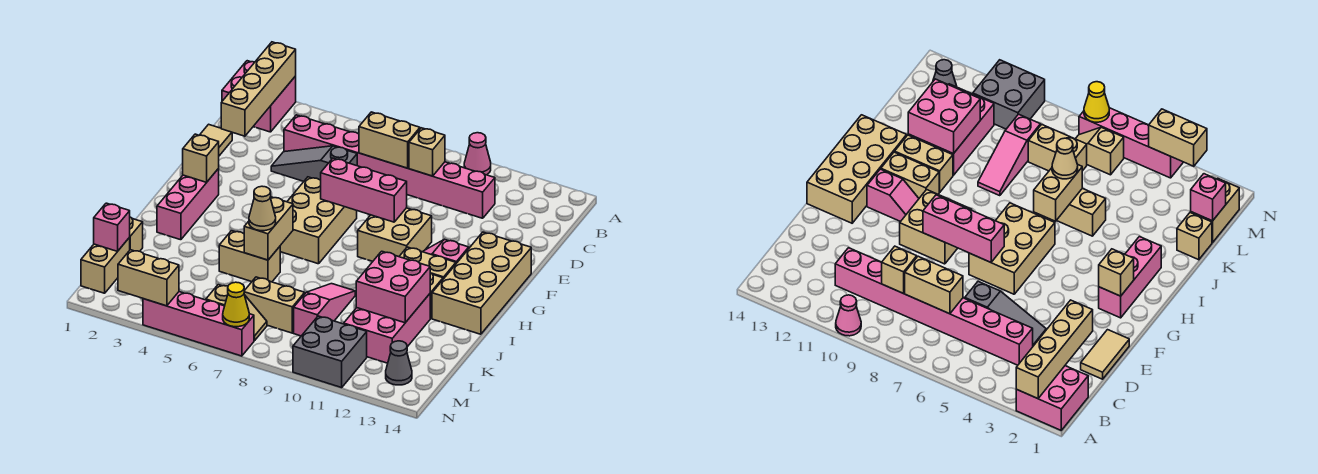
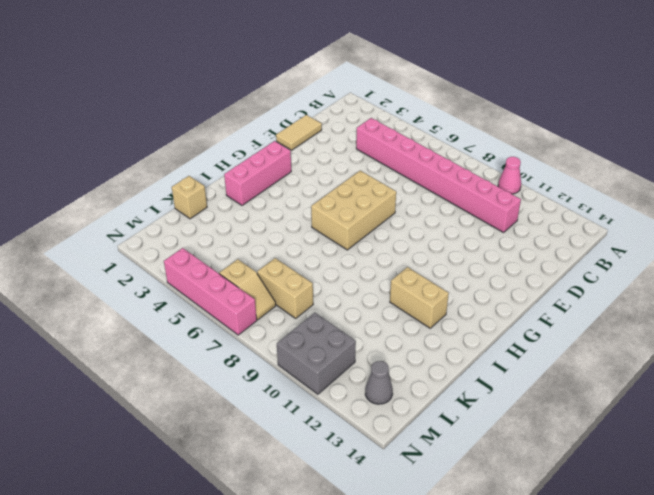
none -> pink 2x2 brick [222,61,296,132]
none -> grey 1x3 slope [271,146,357,182]
none -> tan 2x2 brick [358,208,432,261]
none -> tan 2x4 brick [432,232,531,334]

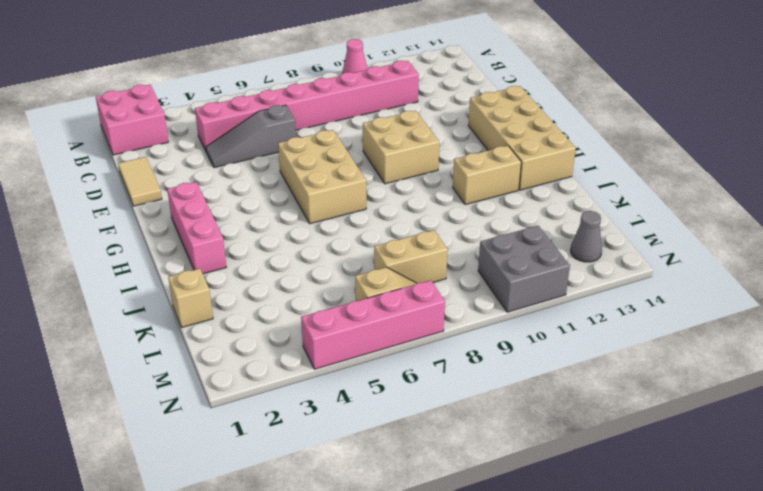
none -> pink 1x2 slope [423,239,469,263]
none -> tan 1x2 brick [399,247,456,279]
none -> tan 1x2 brick [219,231,280,282]
none -> pink 1x3 slope [294,284,355,336]

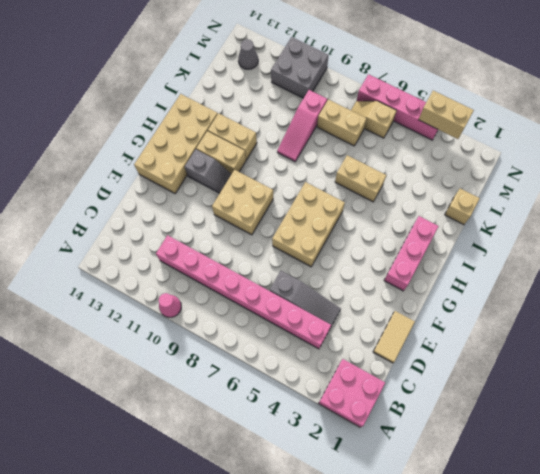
grey 1x2 slope [185,149,231,193] -> pink 1x2 slope [423,239,469,263]
none -> pink 2x3 brick [344,294,430,363]
none -> tan 1x2 brick [81,237,130,293]
none -> tan 1x4 brick [221,42,296,136]
none -> tan 1x2 brick [359,112,420,168]

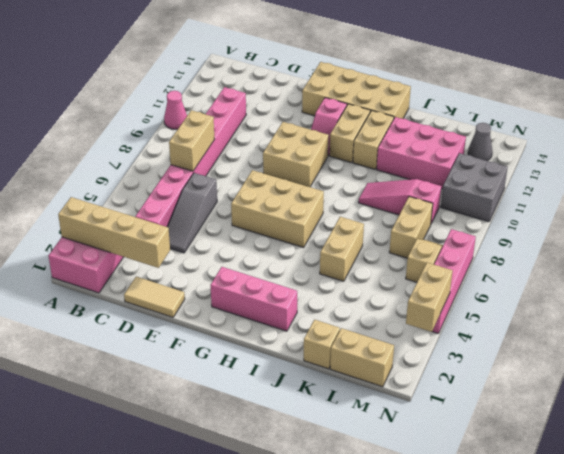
none -> tan 1x1 brick [409,128,445,176]
none -> pink 1x3 brick [321,158,407,222]
none -> tan 1x1 brick [183,134,219,183]
none -> tan 1x2 brick [244,197,293,260]

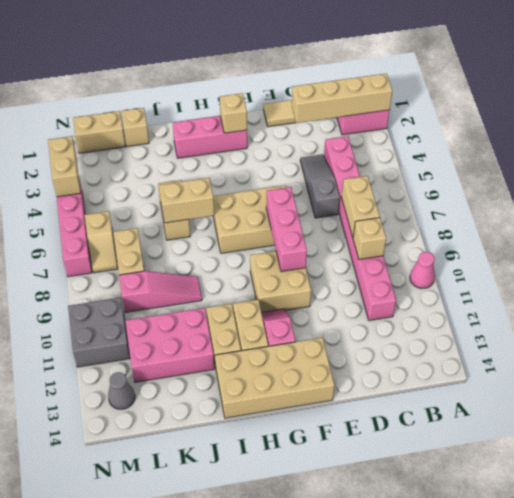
none -> pink 2x2 brick [356,251,430,323]
none -> pink 1x1 brick [94,203,130,252]
none -> yellow 1x1 cone [223,282,249,327]
none -> tan 1x1 cone [249,186,276,231]

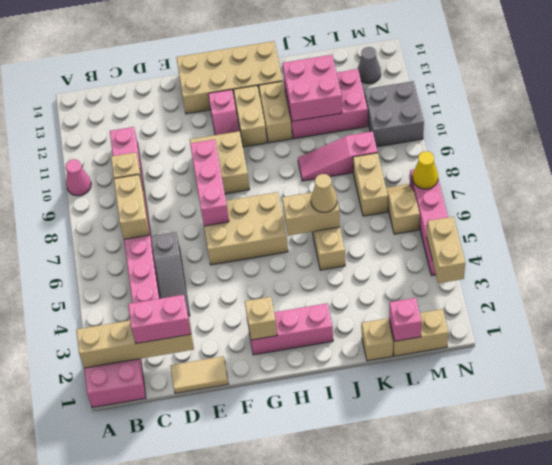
pink 1x2 brick [128,295,191,344] -> none

